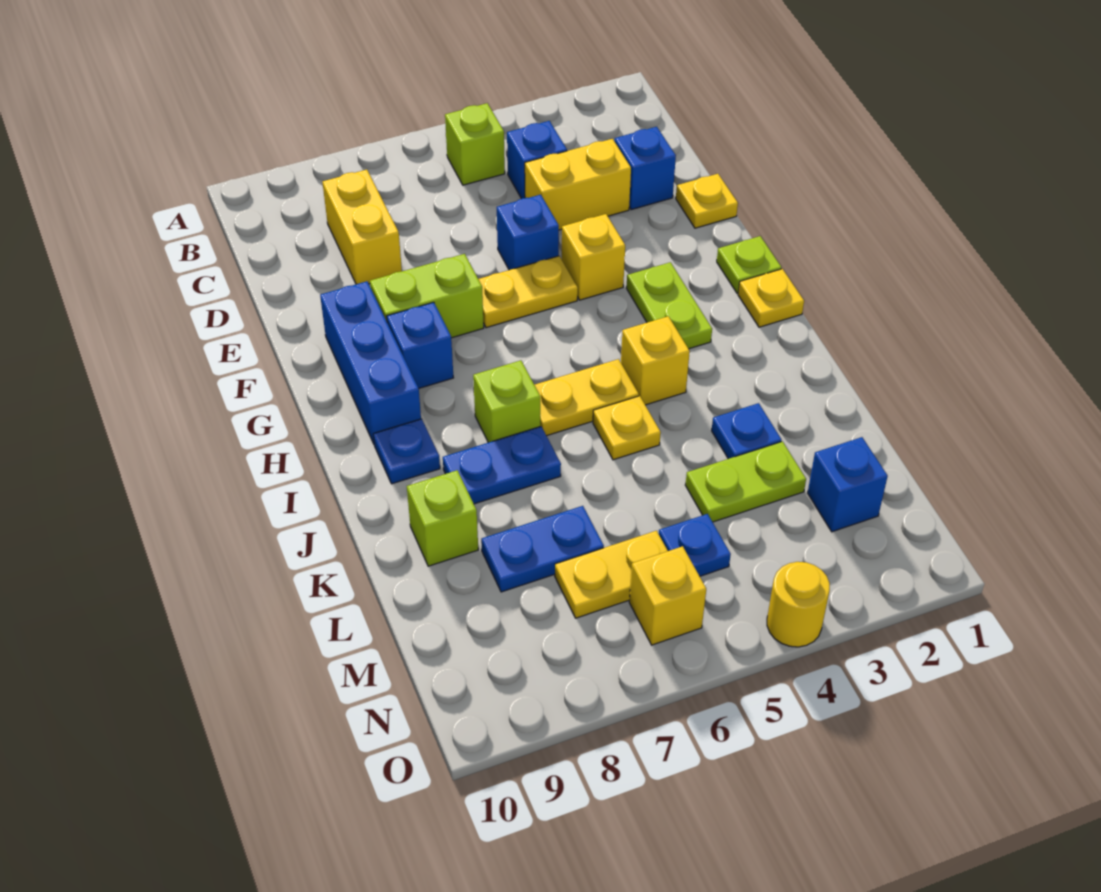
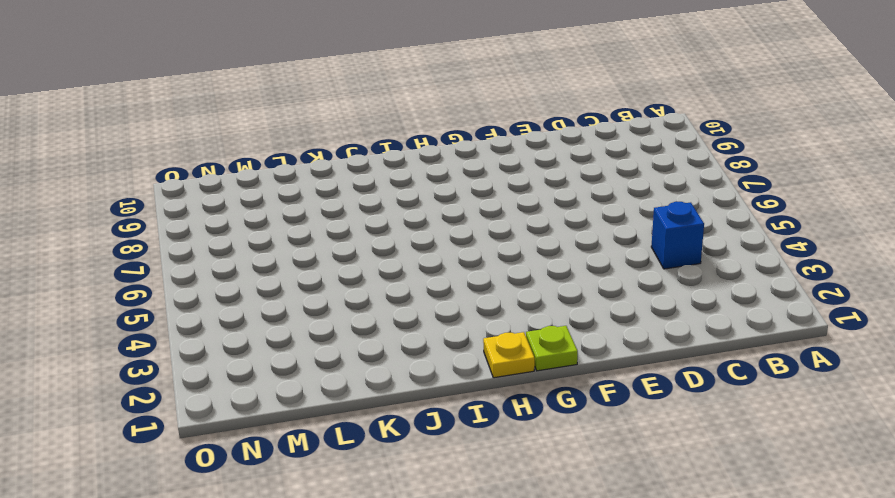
none -> lime 1x1 brick [445,103,505,185]
none -> yellow 1x2 brick [322,170,402,284]
none -> blue 1x1 brick [615,127,676,210]
none -> yellow 1x2 brick [525,139,631,230]

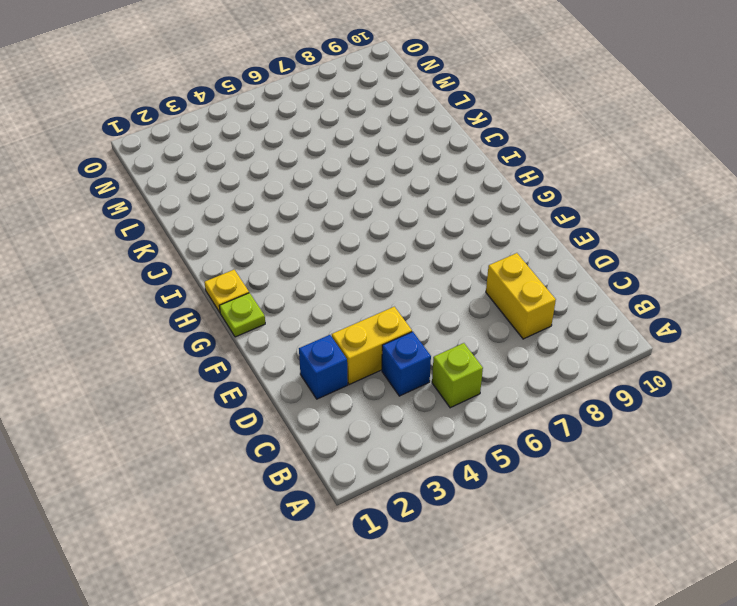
none -> yellow 1x1 plate [676,174,738,228]
none -> blue 1x1 brick [497,195,559,270]
none -> yellow 1x1 brick [562,214,625,300]
none -> yellow 1x2 plate [479,256,578,328]

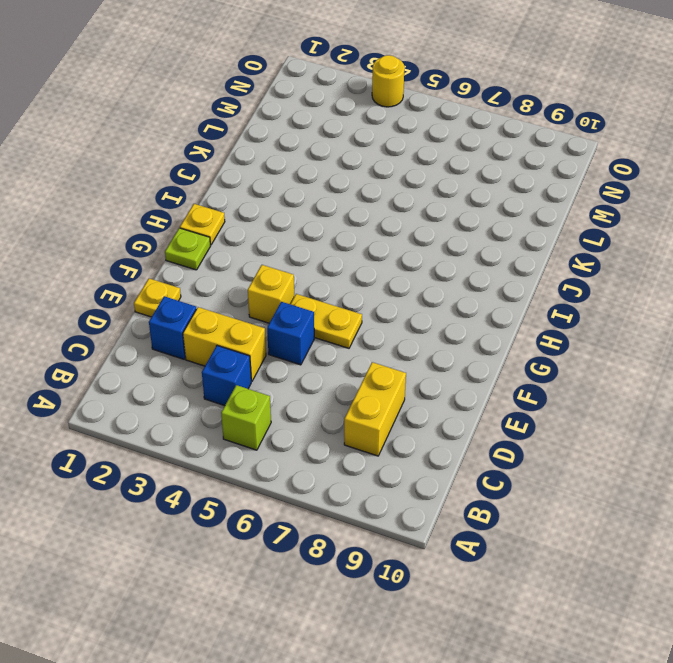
none -> lime 1x2 brick [370,254,484,338]
none -> blue 1x3 brick [320,281,421,445]
none -> lime 1x2 plate [626,262,712,349]
none -> blue 1x1 brick [387,302,453,388]

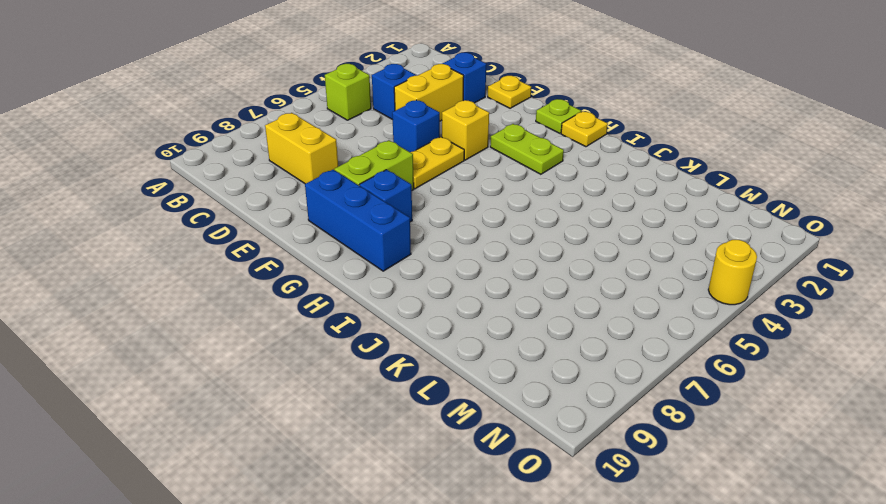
none -> yellow 1x1 brick [621,316,690,405]
none -> yellow 1x2 plate [535,359,639,436]
none -> lime 1x1 brick [473,360,540,443]
none -> blue 1x1 plate [373,419,440,484]

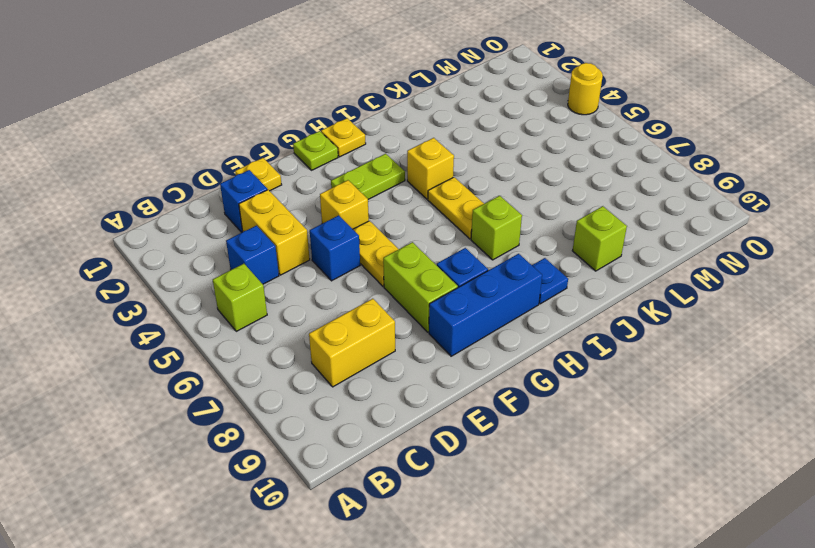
none -> yellow 1x1 plate [593,396,661,460]
none -> blue 1x2 plate [443,426,561,504]
none -> blue 1x1 plate [712,403,781,459]
none -> lime 1x2 plate [685,441,806,522]

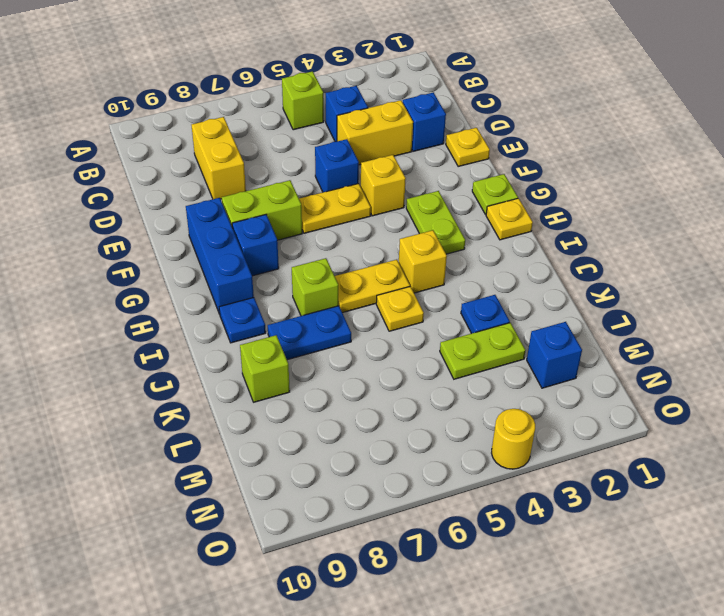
none -> blue 1x2 plate [481,506,604,592]
none -> blue 1x1 plate [659,514,731,576]
none -> yellow 1x2 plate [555,531,668,618]
none -> yellow 1x1 brick [629,546,706,645]

